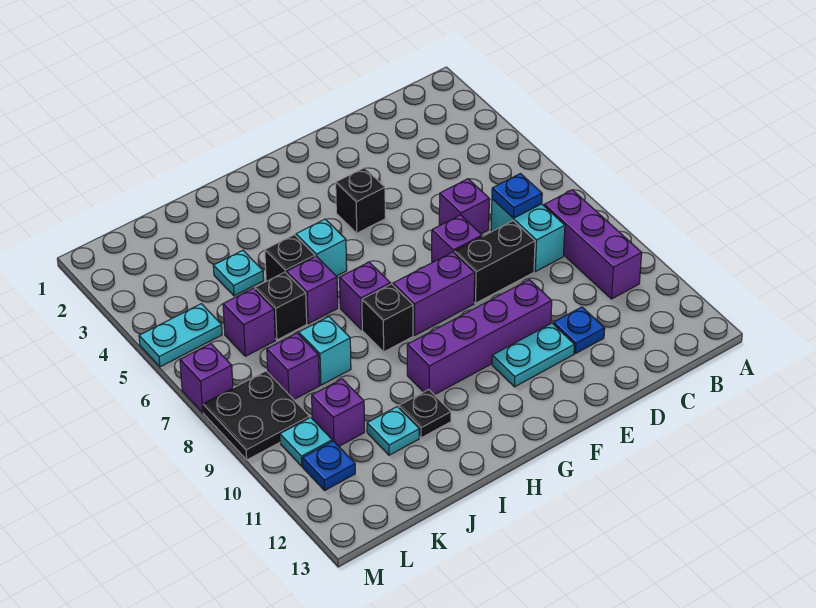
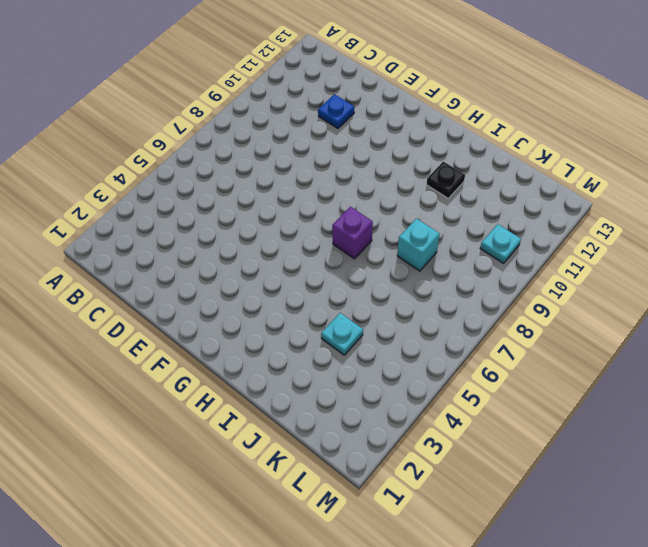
none -> purple 1x3 brick [544,190,642,299]
none -> cyan 1x2 brick [491,199,565,272]
none -> purple 1x1 brick [439,179,489,234]

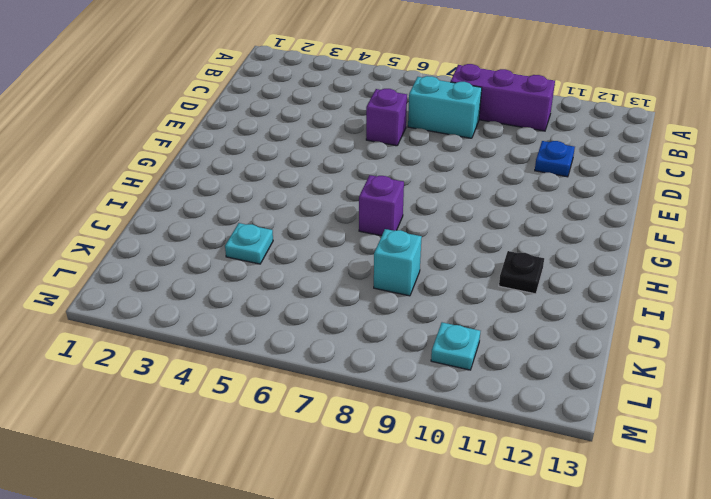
none -> black 1x2 brick [454,221,535,303]
none -> purple 1x1 brick [432,215,482,262]
none -> purple 1x4 brick [407,280,552,395]

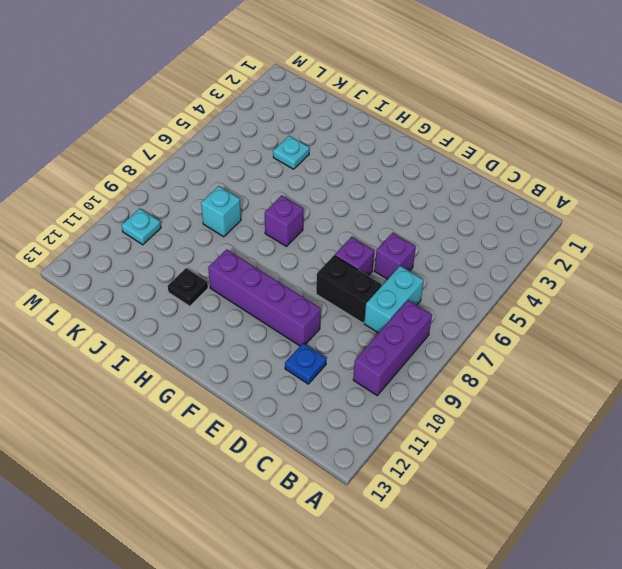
none -> cyan 1x2 plate [492,323,574,387]
none -> black 1x1 brick [336,168,385,233]
none -> purple 1x2 brick [393,252,475,335]

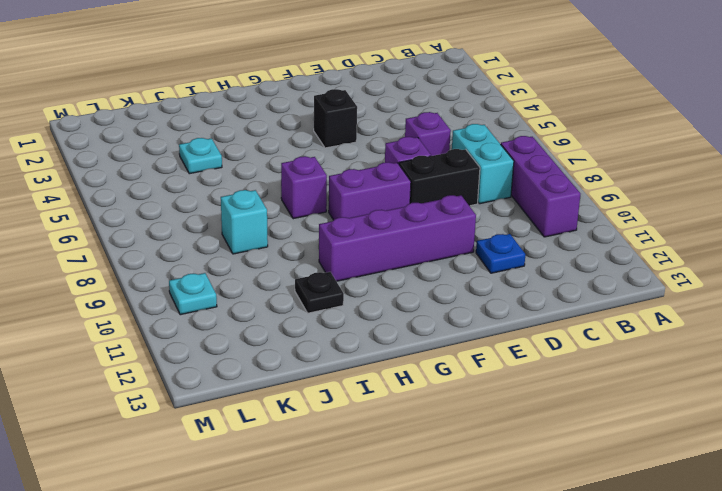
none -> cyan 1x2 plate [492,323,574,387]
none -> cyan 1x1 brick [296,219,347,276]
none -> black 1x1 brick [362,284,413,352]

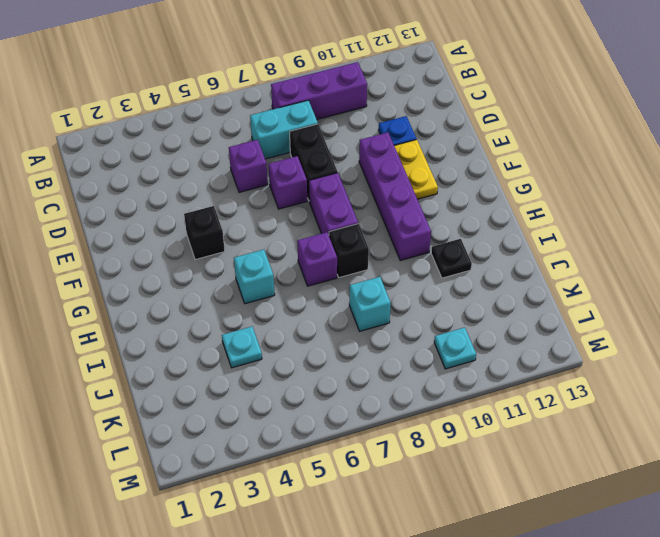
yellow 1x2 plate [394,140,438,199] -> cyan 1x2 plate [492,323,574,387]
none -> black 1x1 brick [265,235,315,281]
none -> purple 1x1 brick [286,256,338,324]
none -> black 1x1 brick [255,272,307,340]

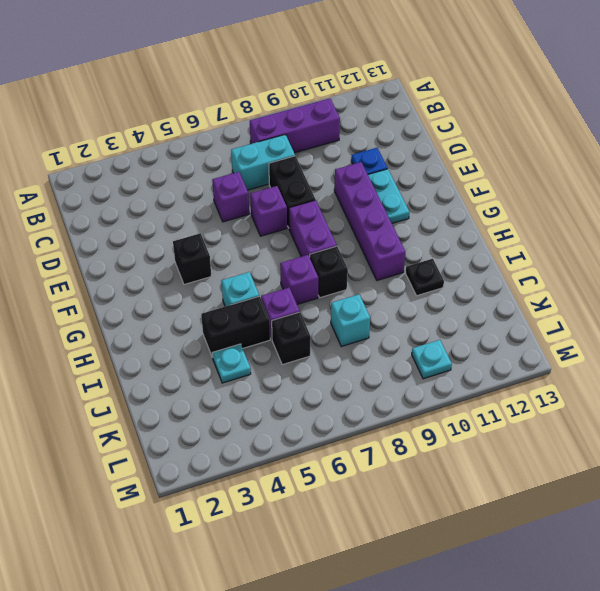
black 1x2 brick [201,296,270,357] -> black 1x1 brick [265,235,315,281]
none -> cyan 1x1 plate [367,407,419,455]
none -> purple 1x1 brick [223,288,275,356]
none -> purple 1x1 brick [267,333,319,399]

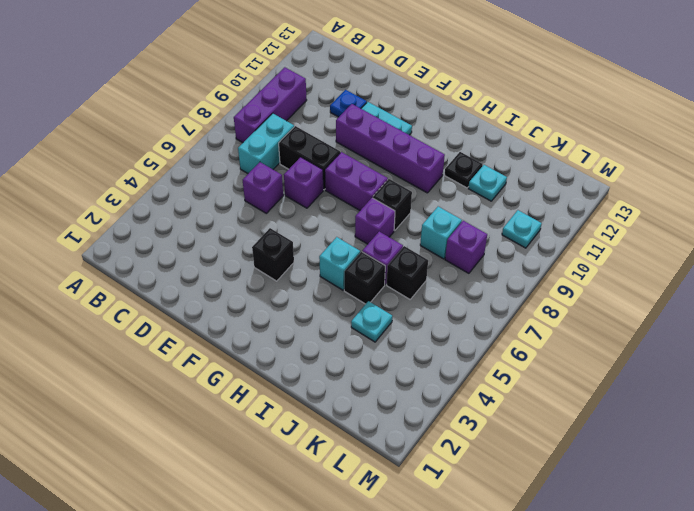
none -> purple 1x1 brick [223,288,275,356]
none -> purple 1x1 brick [312,379,365,446]
none -> cyan 1x2 plate [139,304,222,367]

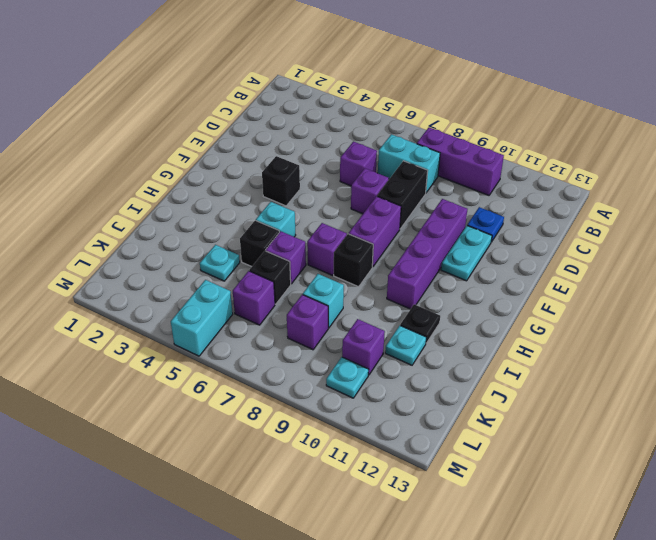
cyan 1x2 brick [171,280,233,356] -> cyan 1x2 plate [139,304,222,367]
none -> black 2x2 plate [203,371,310,460]
none -> blue 1x1 plate [303,441,355,490]
none -> purple 1x1 brick [180,343,233,413]

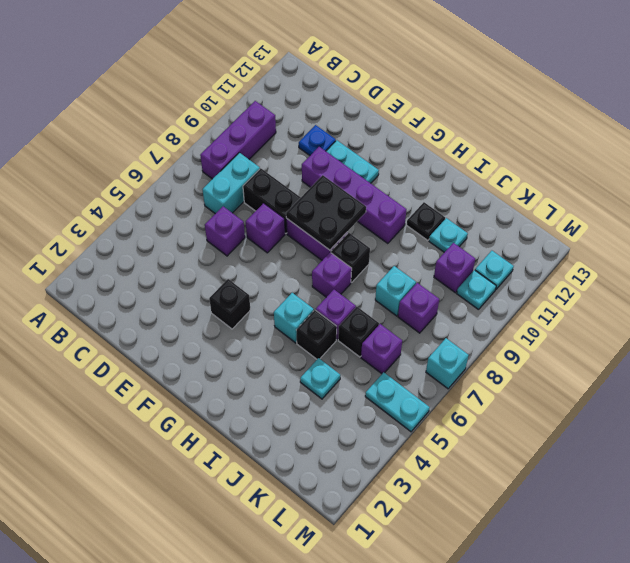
black 2x2 plate [286,175,366,250] -> black 2x2 plate moved to [203,371,310,460]
cyan 1x1 plate [475,251,514,289] -> blue 1x1 plate [303,441,355,490]
cyan 1x1 brick [426,338,469,389] -> purple 1x1 brick [180,343,233,413]
none -> blue 1x1 plate [492,174,542,218]

